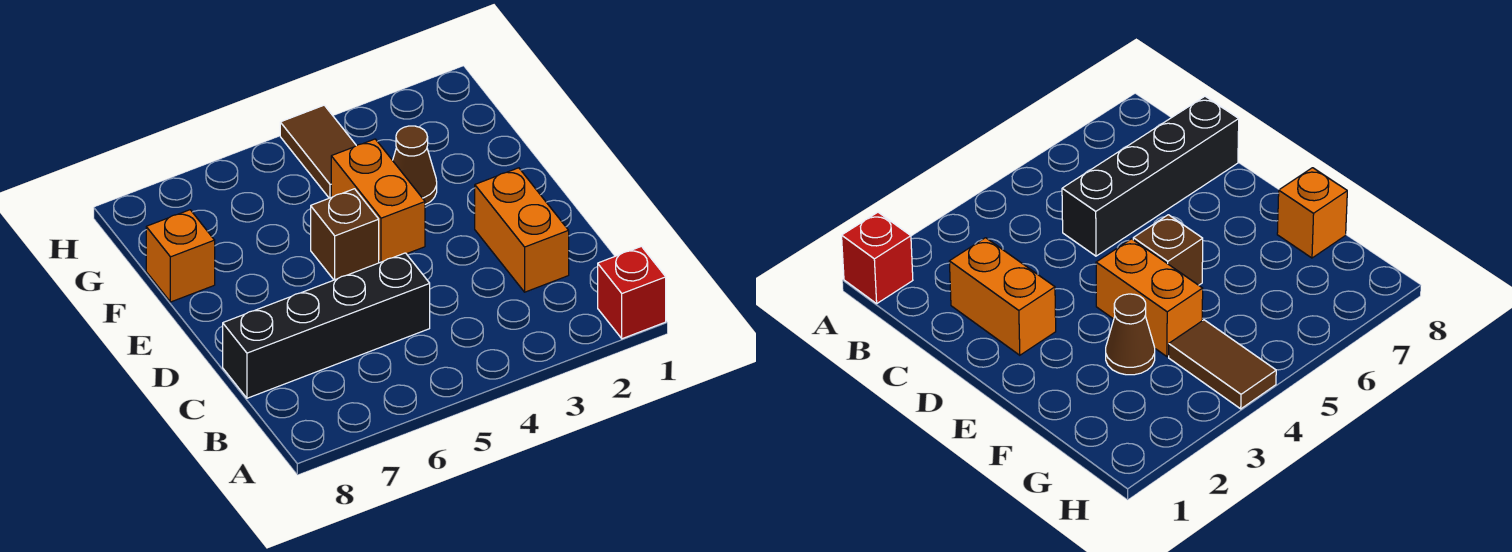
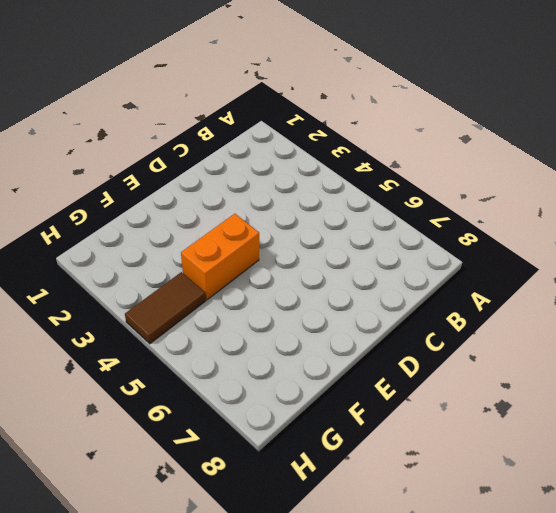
none -> red 1x1 brick [598,246,666,339]
none -> orange 1x2 brick [475,168,569,292]

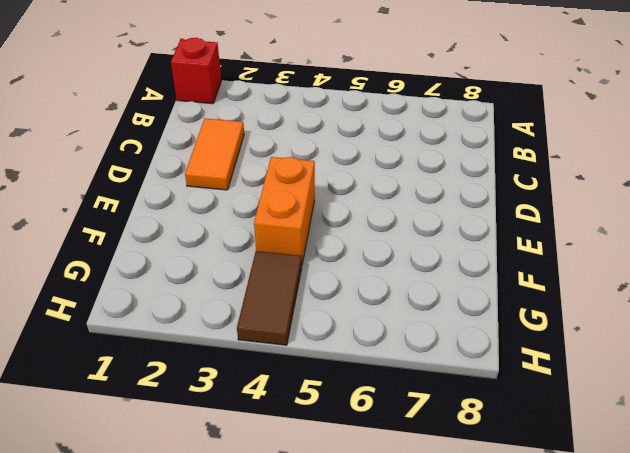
orange 1x2 tile [185,118,244,190] -> orange 1x2 brick [475,168,569,292]
none -> black 1x4 brick [223,253,430,398]
none -> brown 1x1 brick [311,189,379,280]

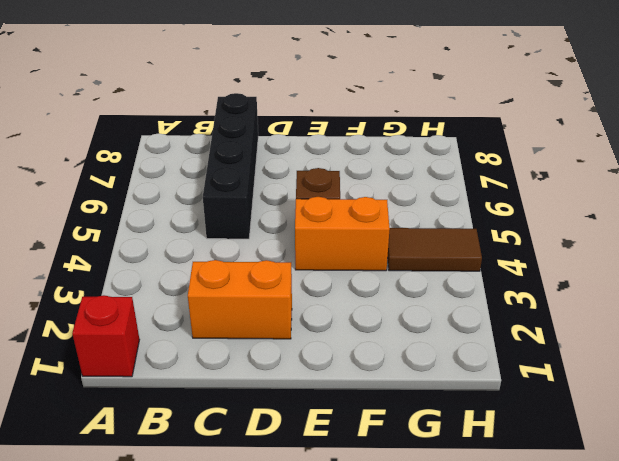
none -> brown 1x1 cone [393,126,437,204]
none -> orange 1x1 brick [146,210,215,302]

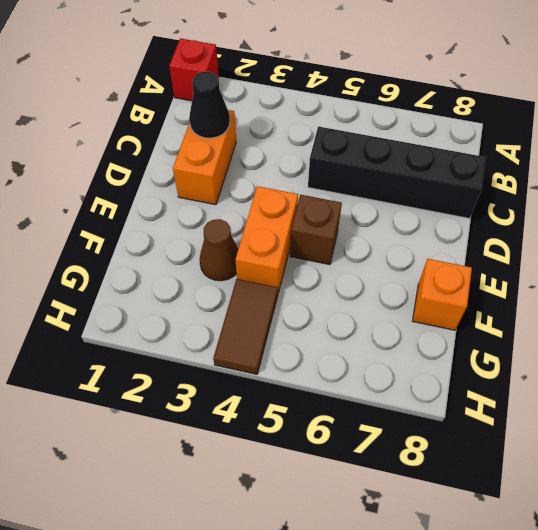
black 1x1 cone [189,72,230,138] -> none

